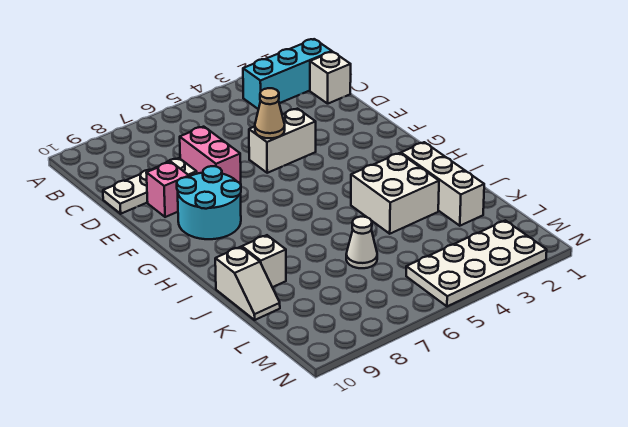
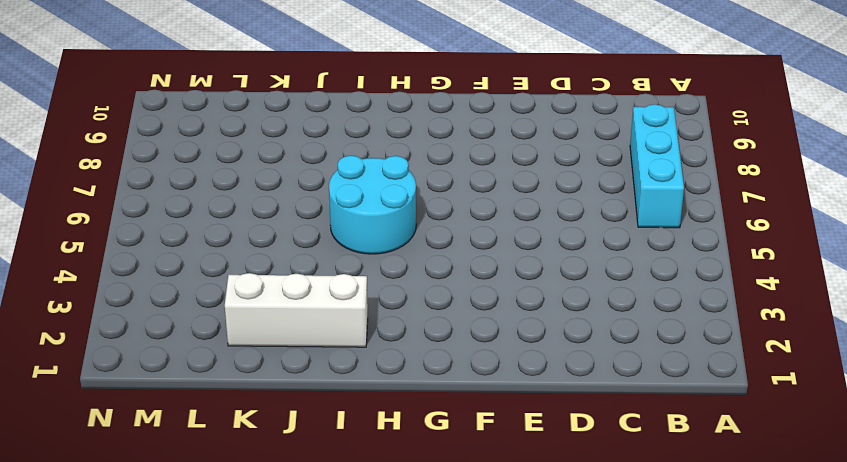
cyan 1x3 brick [630,104,684,228] -> cyan 1x3 brick moved to [243,39,332,109]
cyan 2x2 round brick [329,156,416,254] -> cyan 2x2 round brick moved to [177,166,241,239]
none -> white 1x1 brick [310,52,351,104]
none -> pink 1x2 brick [180,127,241,184]
none -> white 1x3 plate [103,158,197,214]

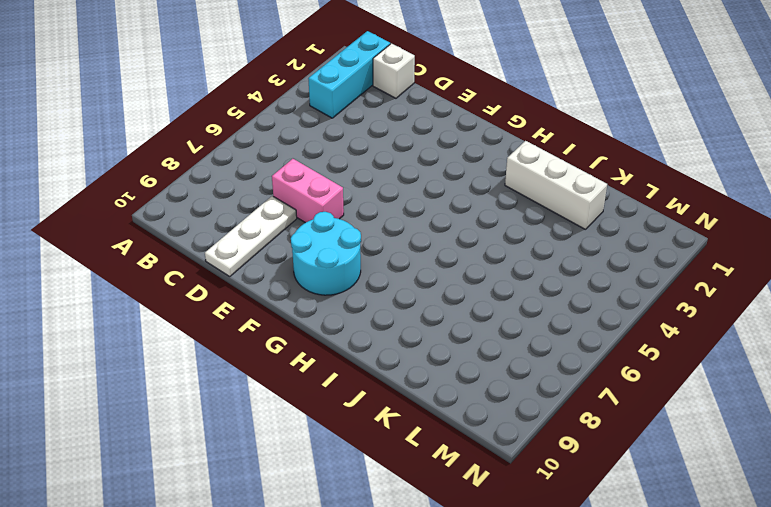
none -> white 1x2 brick [249,109,316,173]
none -> pink 1x1 brick [147,162,189,217]
none -> white 2x2 brick [351,153,439,234]

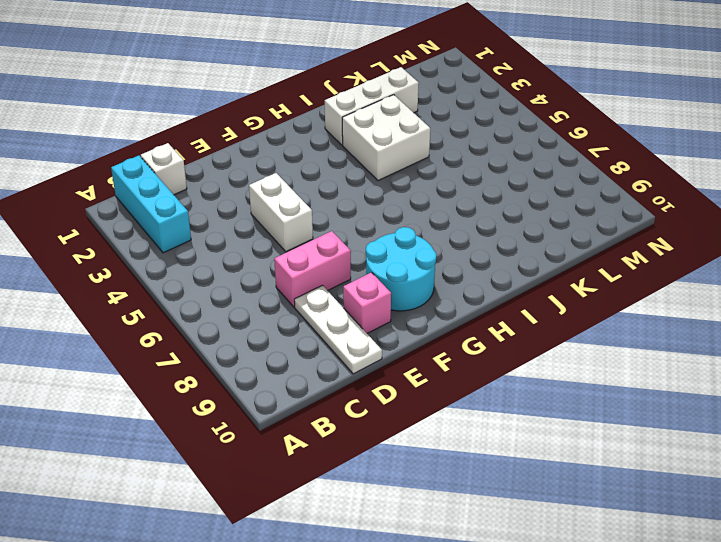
none -> white 1x1 brick [242,235,286,287]
none -> white 1x2 slope [215,247,280,320]
none -> white 1x1 cone [346,217,377,268]

